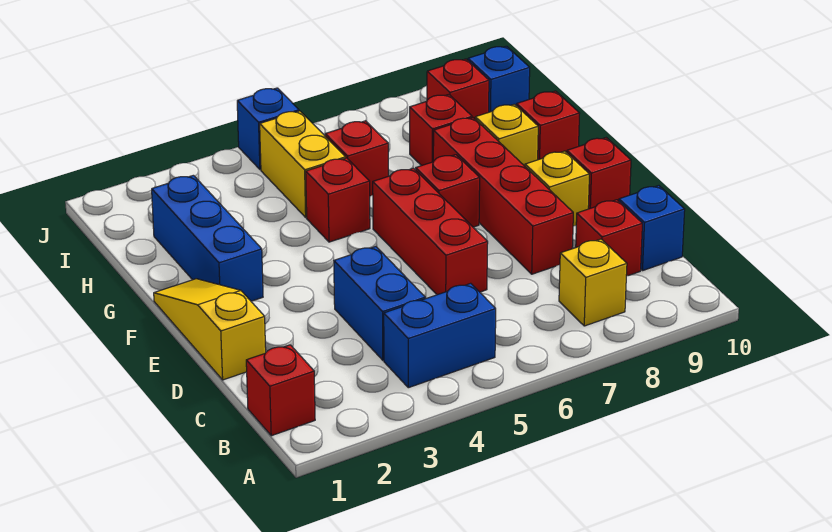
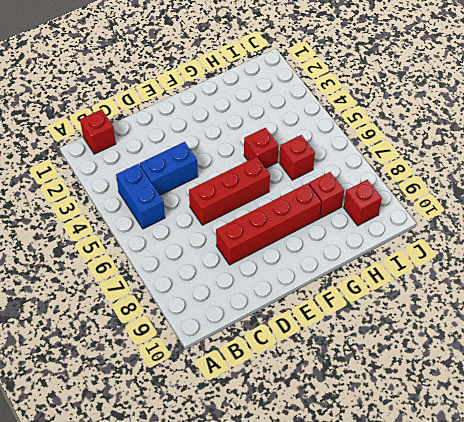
none -> yellow 1x1 brick [559,239,627,326]
none -> red 1x1 brick [576,200,642,276]
none -> blue 1x1 brick [619,186,685,270]

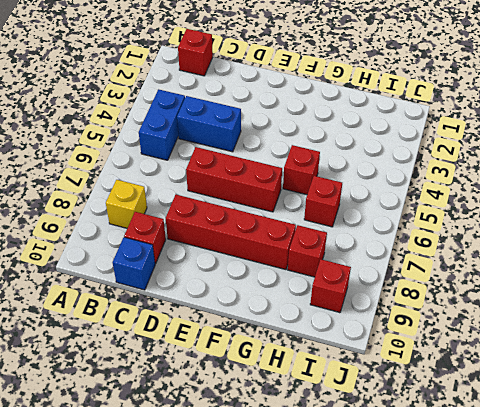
none -> yellow 1x3 slope [154,279,266,380]
none -> yellow 1x1 brick [525,151,589,226]
none -> red 1x1 brick [567,138,631,209]

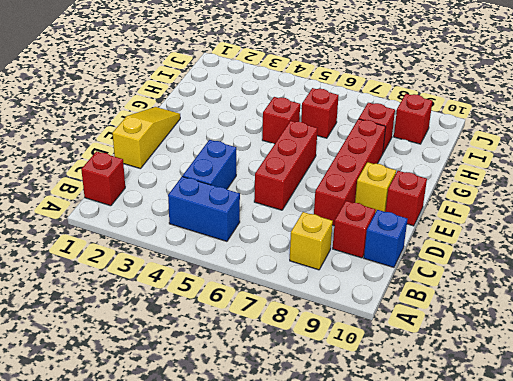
none -> blue 1x3 brick [152,175,263,301]
none -> red 1x1 brick [416,155,480,227]
none -> yellow 1x1 brick [475,104,538,166]

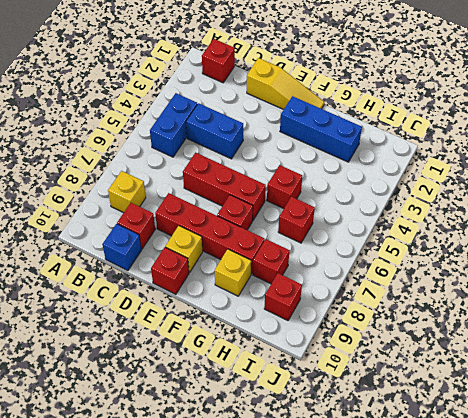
none -> red 1x1 brick [517,91,580,160]
none -> yellow 1x2 brick [260,111,346,217]
none -> blue 1x1 brick [468,46,530,112]

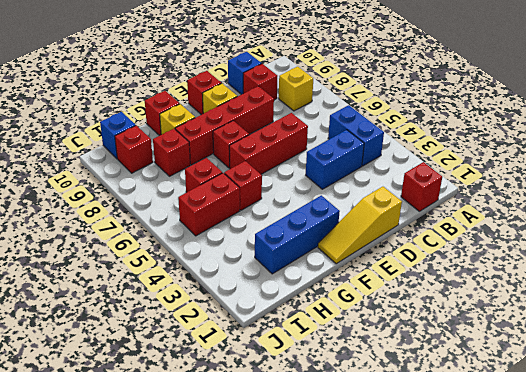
red 1x2 brick [178,173,240,236] -> yellow 1x2 brick [260,111,346,217]
none -> blue 1x1 brick [237,88,299,170]

